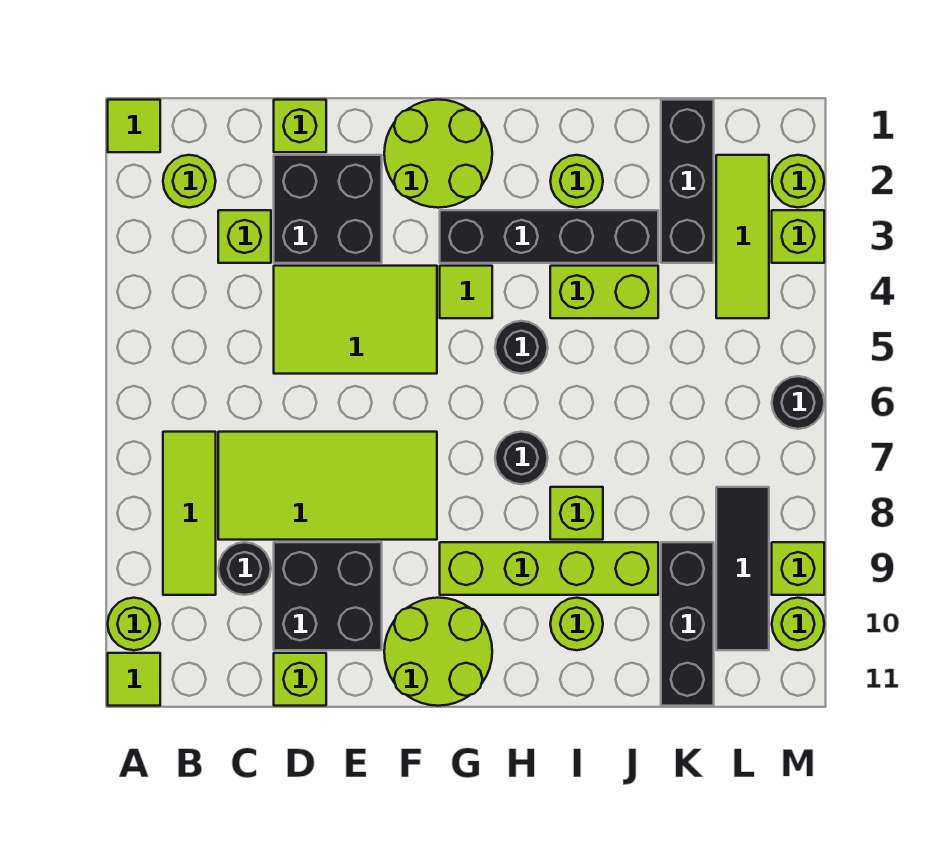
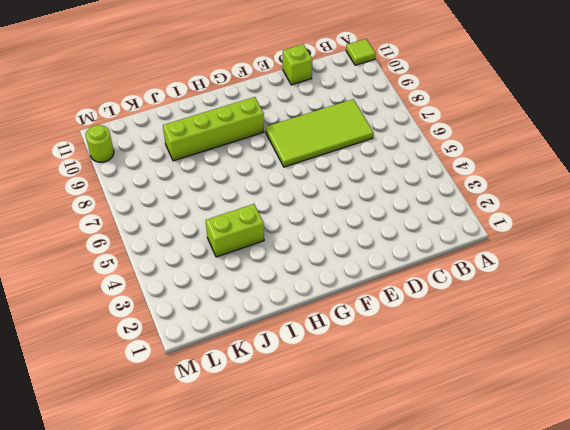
none -> lime 1x1 tile [108,100,160,152]
none -> lime 1x1 round brick [108,598,160,650]
none -> lime 1x1 round brick [163,155,216,208]
none -> lime 1x3 tile [163,432,216,595]

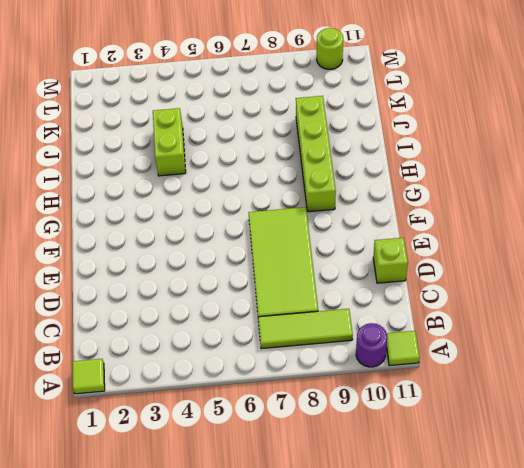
purple 1x1 round brick [356,323,387,367] -> lime 1x1 round brick [108,598,160,650]
none -> lime 1x1 round brick [163,155,216,208]
none -> lime 1x1 brick [218,210,271,263]
none -> black 1x1 round brick [218,542,271,595]
none -> lime 1x1 brick [274,100,326,152]

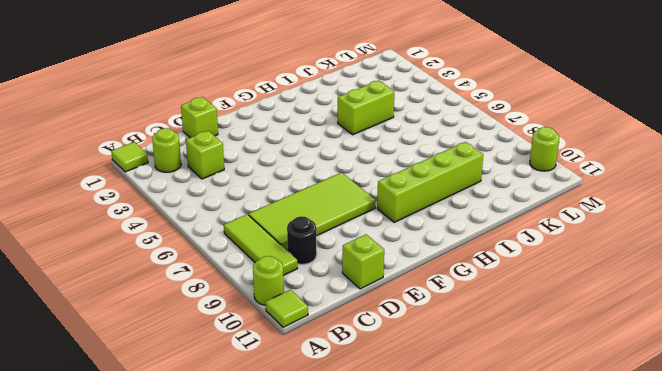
none -> black 2x2 brick [274,155,382,263]
none -> lime 2x3 tile [274,266,437,374]
none -> black 2x2 brick [274,542,382,650]
none -> lime 2x2 round brick [384,100,492,208]

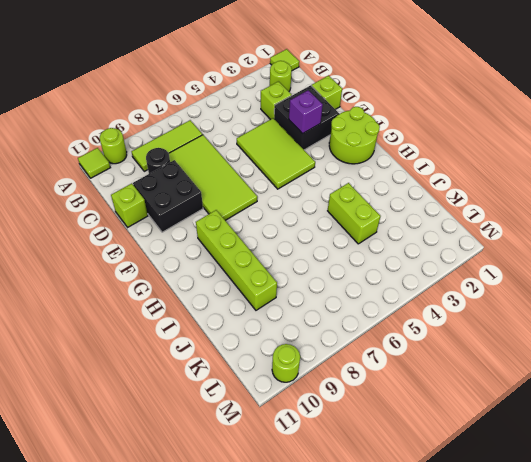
purple 1x1 brick [289,90,323,134] -> none
none -> lime 2x2 round brick [384,598,492,706]
none -> black 1x4 brick [440,210,658,263]
none -> lime 1x1 tile [440,266,492,318]
none -> black 1x1 round brick [495,321,548,374]

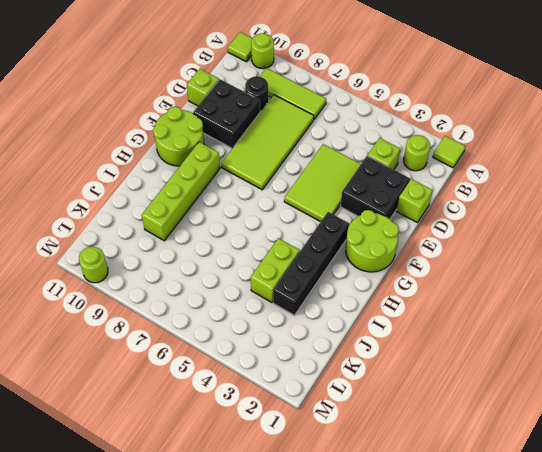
none -> lime 1x1 tile [440,266,492,318]
none -> black 1x1 round brick [495,321,548,374]
none -> black 1x1 round brick [495,432,548,484]
none -> lime 1x1 round brick [550,155,603,208]

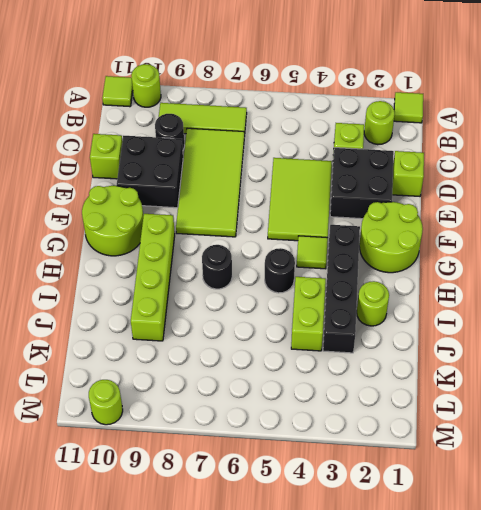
none -> lime 1x1 brick [550,487,603,540]
none -> lime 1x1 round brick [550,598,603,650]
none -> black 1x3 brick [661,100,714,263]
none -> black 1x3 brick [661,542,714,706]

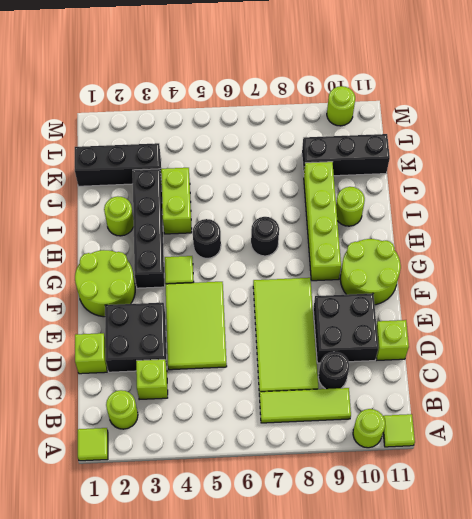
none -> lime 1x1 brick [550,487,603,540]
none -> lime 1x3 tile [716,155,769,318]
none -> black 1x3 tile [716,487,769,650]
none -> lime 1x1 round brick [772,155,824,208]

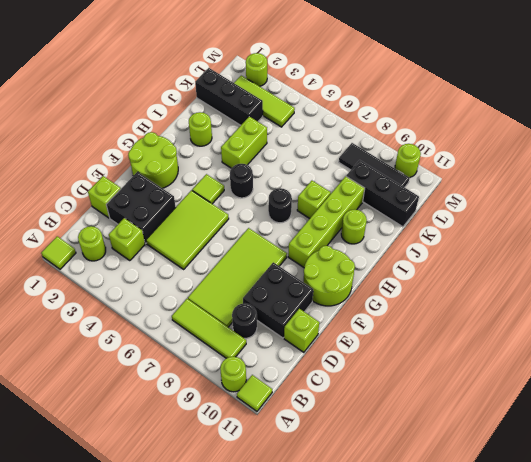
none -> black 1x4 brick [440,210,658,263]
none -> lime 1x1 brick [772,210,824,263]
none -> black 1x1 round brick [772,376,824,429]
none -> lime 1x1 brick [772,542,824,595]

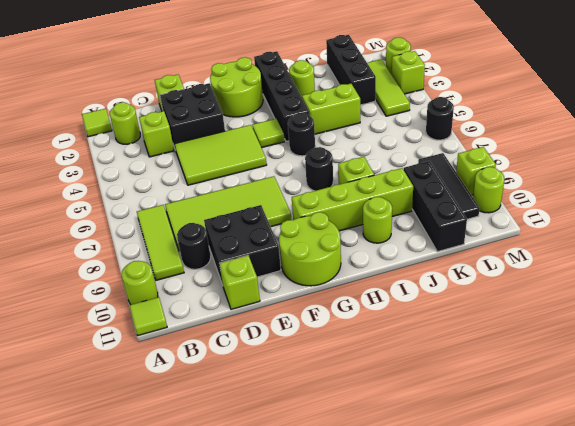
black 1x4 brick [254,51,309,141] -> black 1x4 brick turned to [440,210,658,263]

